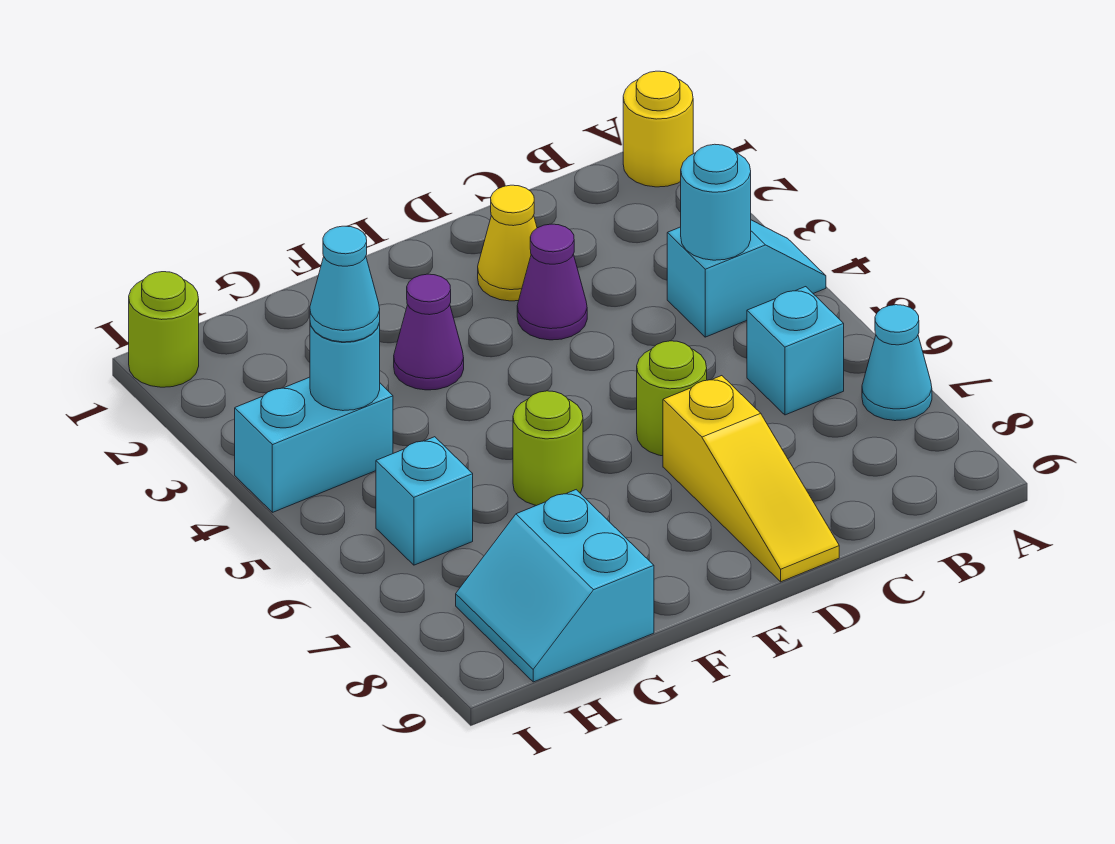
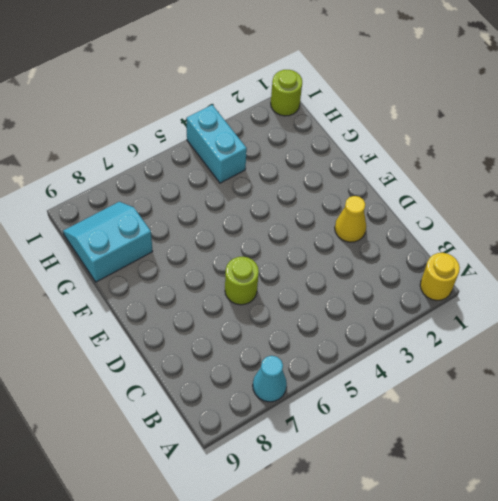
none -> cyan 1x2 slope [667,220,826,337]
none -> cyan 1x1 brick [747,287,844,415]
none -> purple 1x1 cone [517,224,587,340]

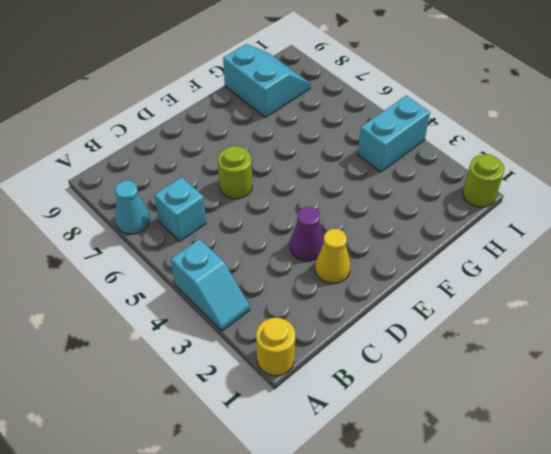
cyan 1x2 slope [171,239,250,331] -> cyan 1x2 slope turned to [667,220,826,337]
none -> yellow 1x3 slope [663,376,839,582]
none -> purple 1x1 cone [394,274,464,390]
none -> lime 1x1 round brick [513,391,583,506]

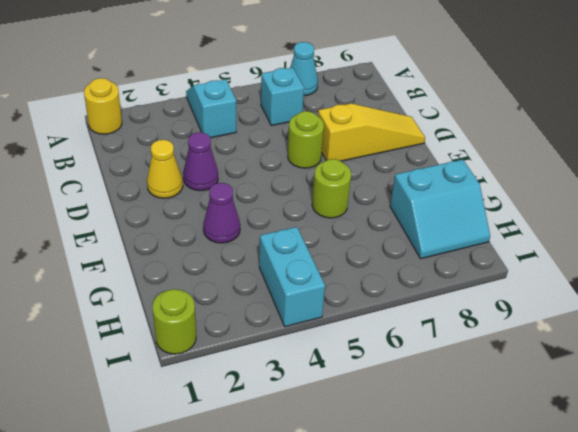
none -> cyan 1x1 brick [376,437,473,565]
none -> cyan 1x1 round brick [681,144,751,260]
none -> cyan 1x1 round brick [310,323,380,411]

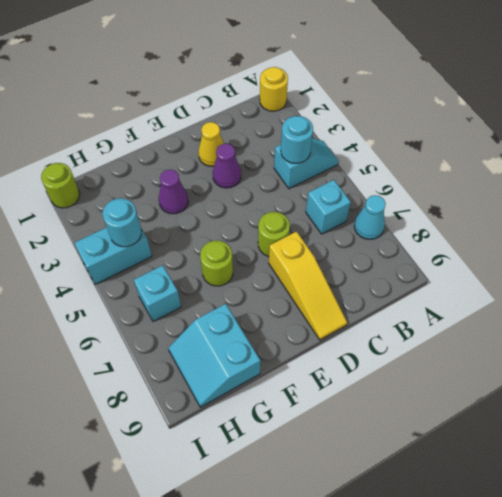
none -> cyan 1x1 cone [310,226,380,342]

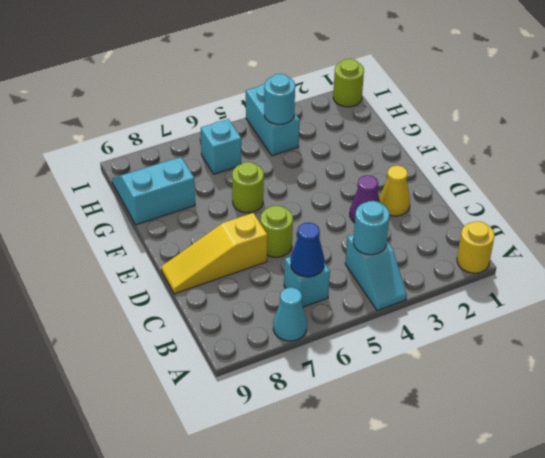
blue 1x1 cone [291,223,324,277] -> none
none -> purple 1x1 cone [394,274,464,390]
none -> cyan 1x1 cone [310,226,380,342]

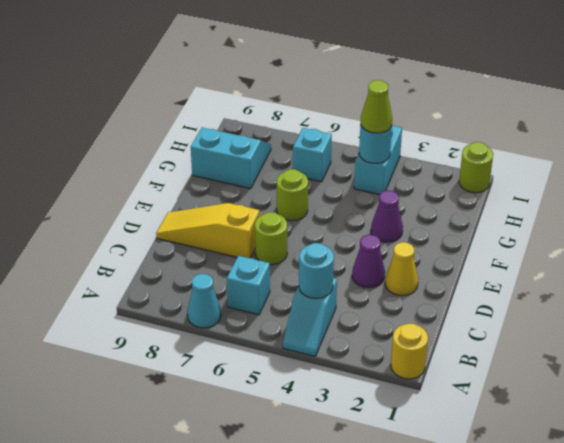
lime 1x1 cone [361,80,392,133] -> cyan 1x1 cone [310,226,380,342]

